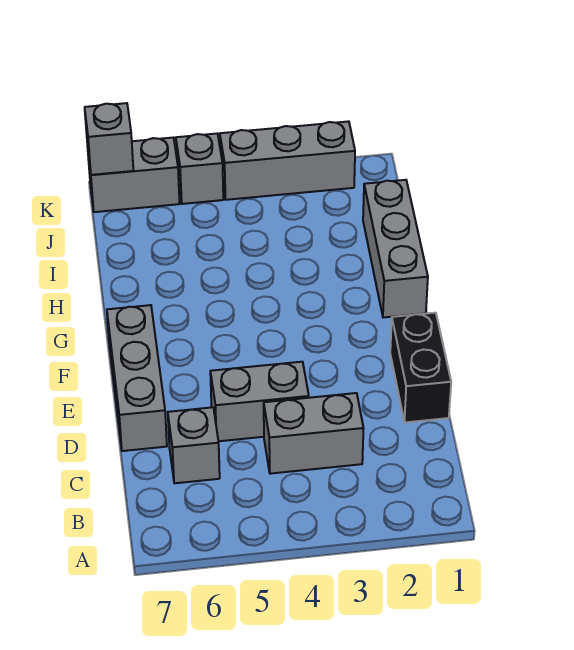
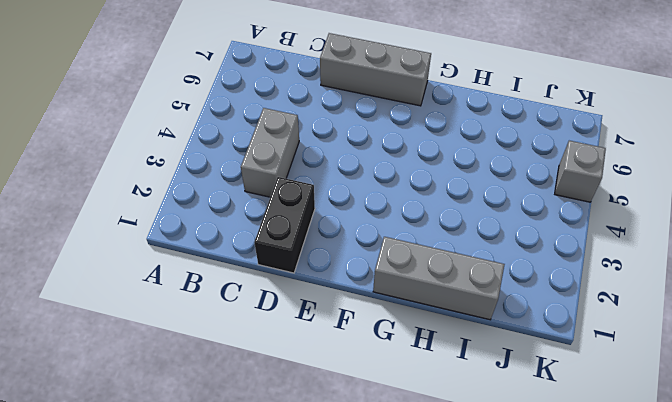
black 1x2 brick [254,177,315,273] -> black 1x2 brick turned to [390,313,451,422]
none -> grey 1x1 brick [168,407,220,483]
none -> grey 1x2 brick [210,362,309,441]

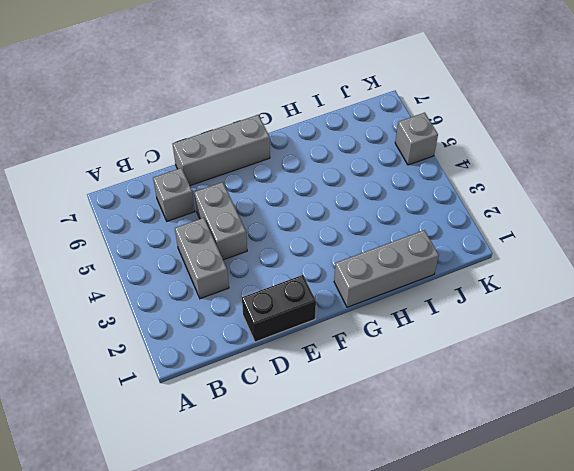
none -> grey 1x3 brick [220,121,355,200]
none -> grey 1x2 brick [88,138,180,212]

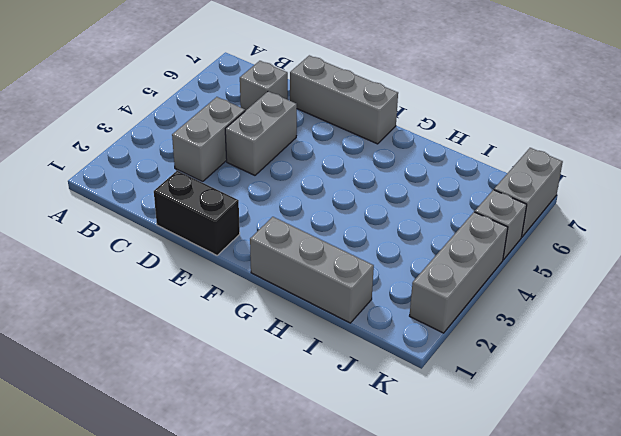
none -> grey 1x1 brick [85,103,133,175]

